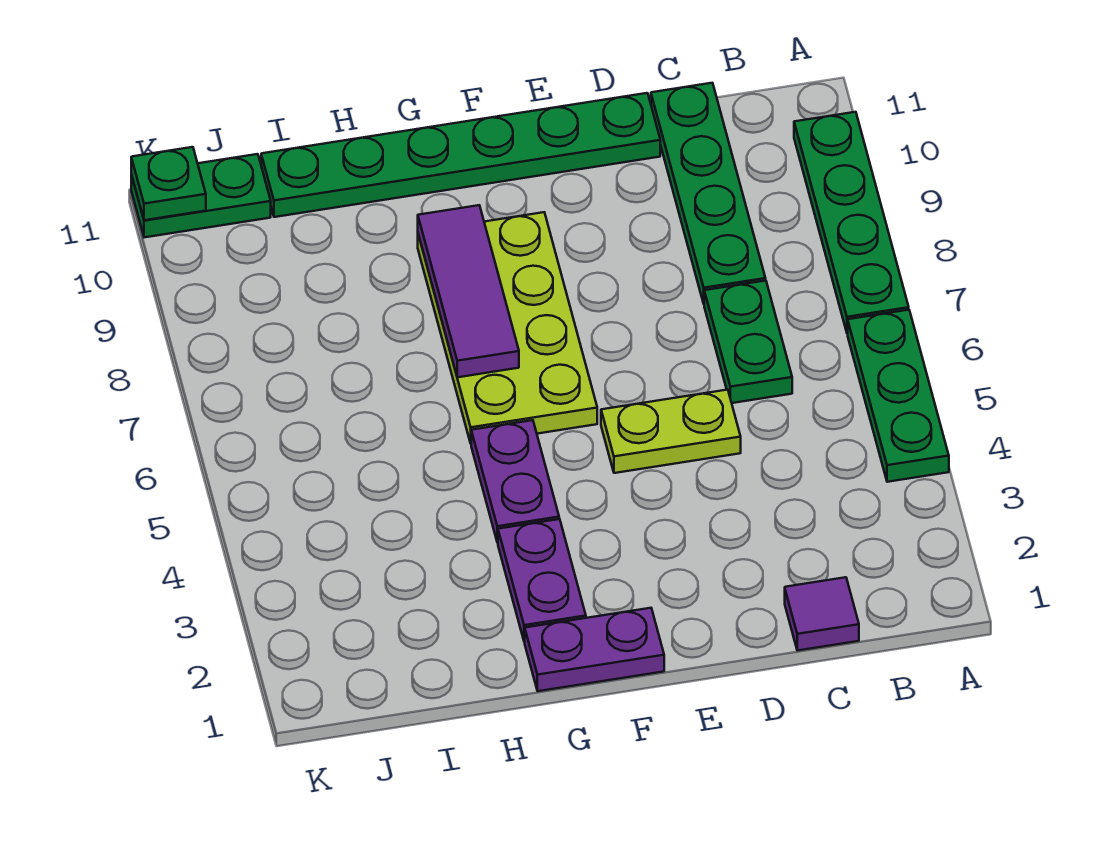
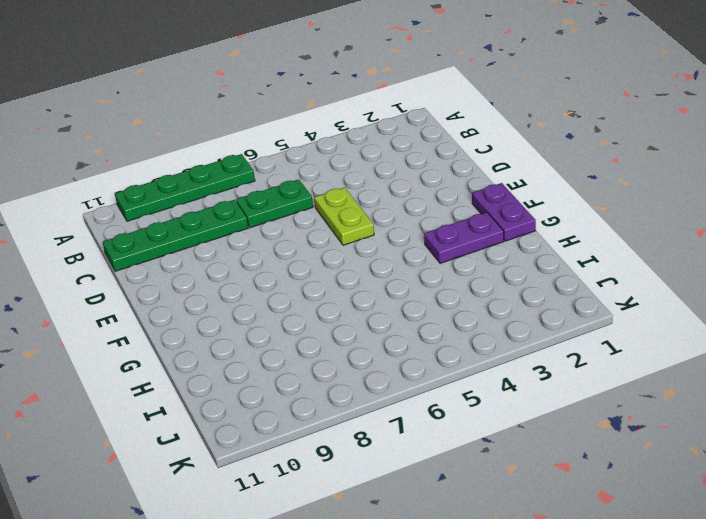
none -> green 1x3 plate [848,310,949,482]
none -> purple 1x1 tile [785,577,859,651]
none -> green 1x6 plate [261,93,660,217]

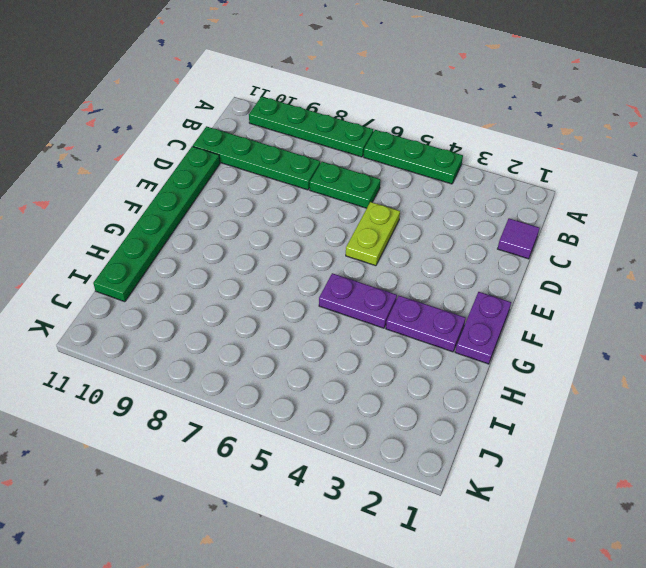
none -> lime 2x4 plate [418,212,597,443]
none -> green 1x2 plate [131,154,271,237]
none -> purple 1x3 tile [418,205,519,377]

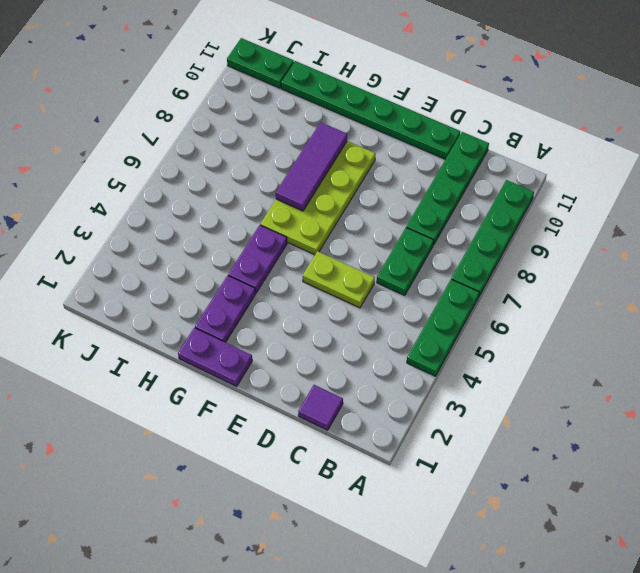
none -> green 1x1 plate [131,147,206,220]

